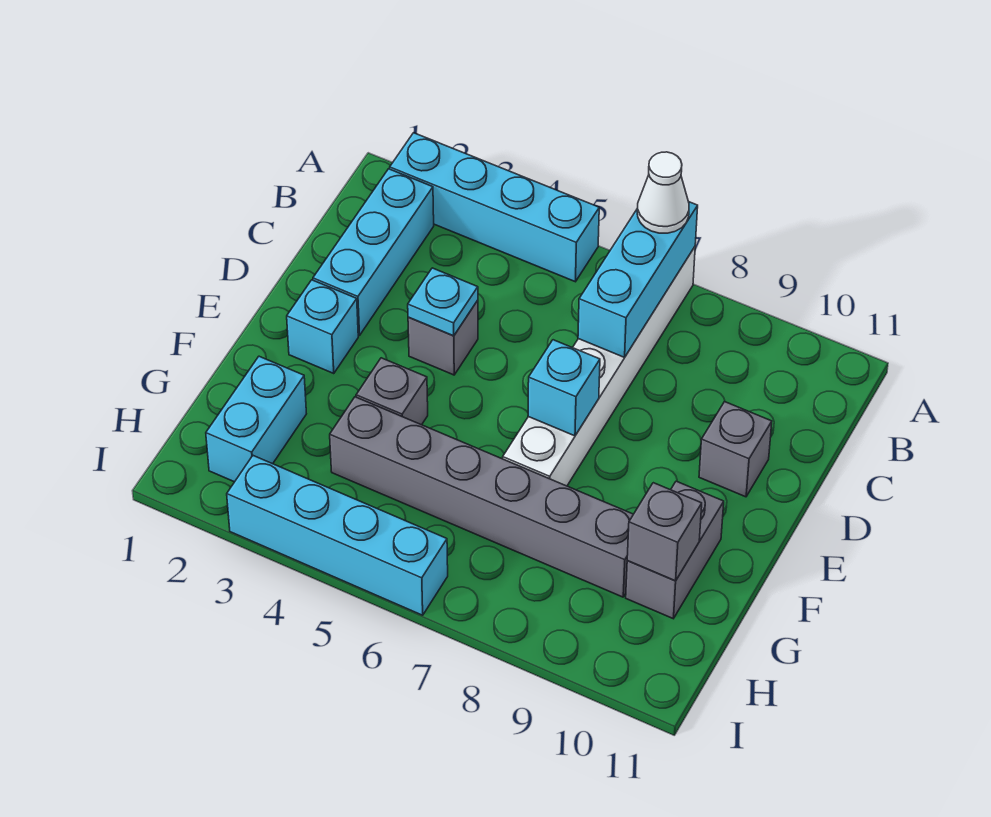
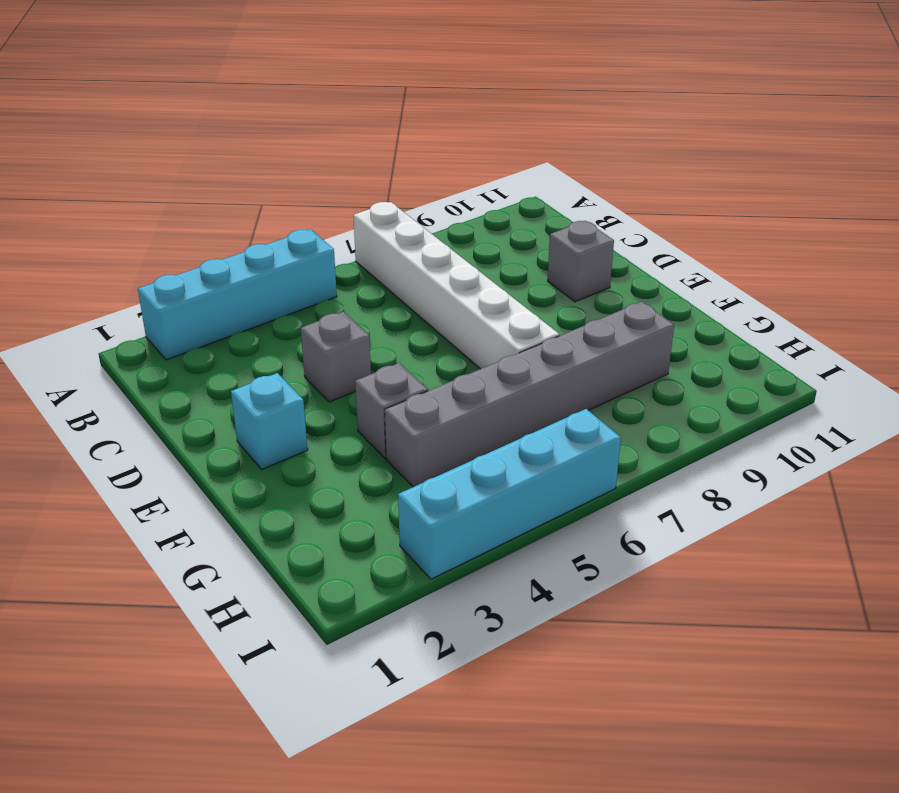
none -> cyan 1x3 brick [313,169,434,336]
none -> grey 1x2 brick [626,481,724,619]
none -> cyan 1x2 brick [206,356,306,482]

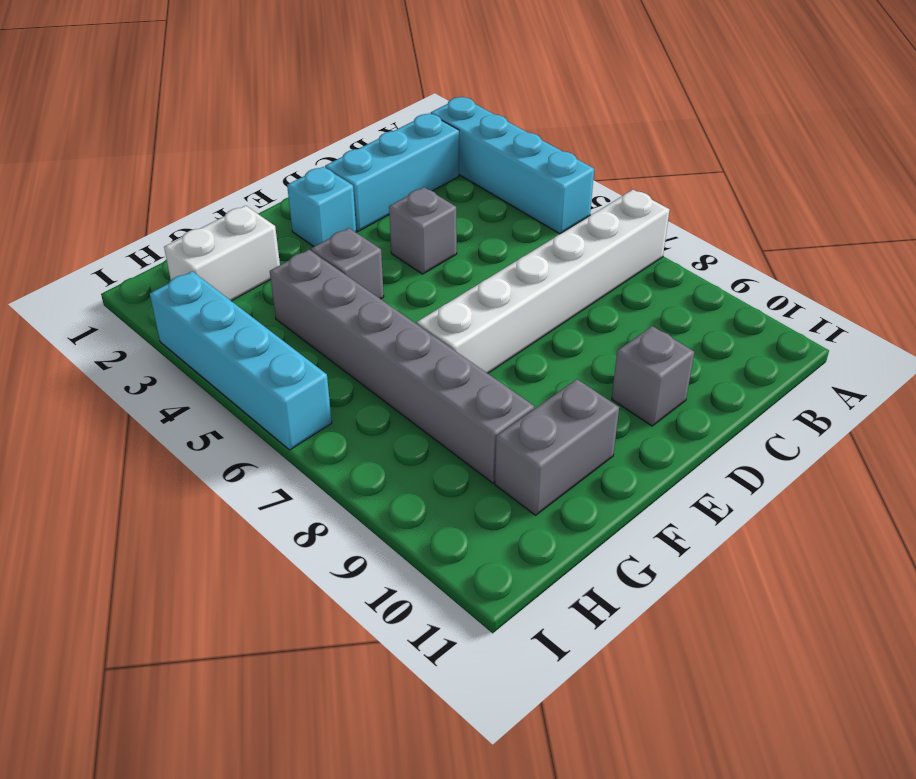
white 1x2 brick [164,206,280,301] -> cyan 1x2 brick [206,356,306,482]
none -> cyan 1x3 brick [578,202,698,357]
none -> cyan 1x1 plate [408,268,478,336]
none -> cyan 1x1 brick [528,340,600,436]

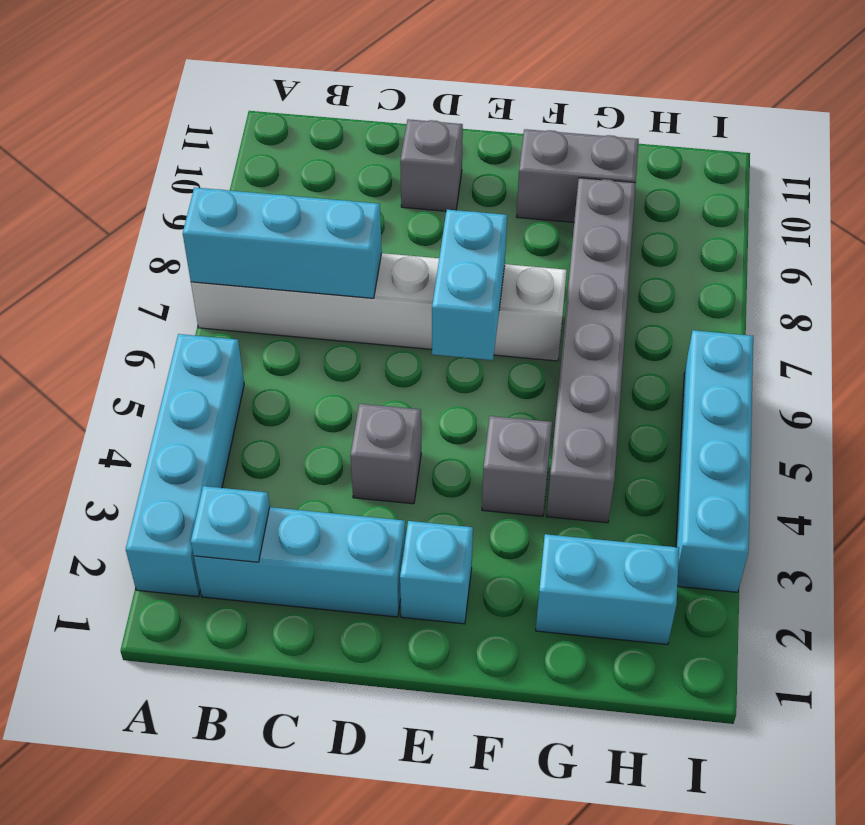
cyan 1x1 plate [191,486,270,562] -> cyan 1x1 plate moved to [408,268,478,336]
cyan 1x2 brick [432,210,507,360] -> cyan 1x1 brick [528,340,600,436]
none -> grey 1x1 brick [627,483,702,581]
none -> white 1x1 cone [637,152,689,233]

